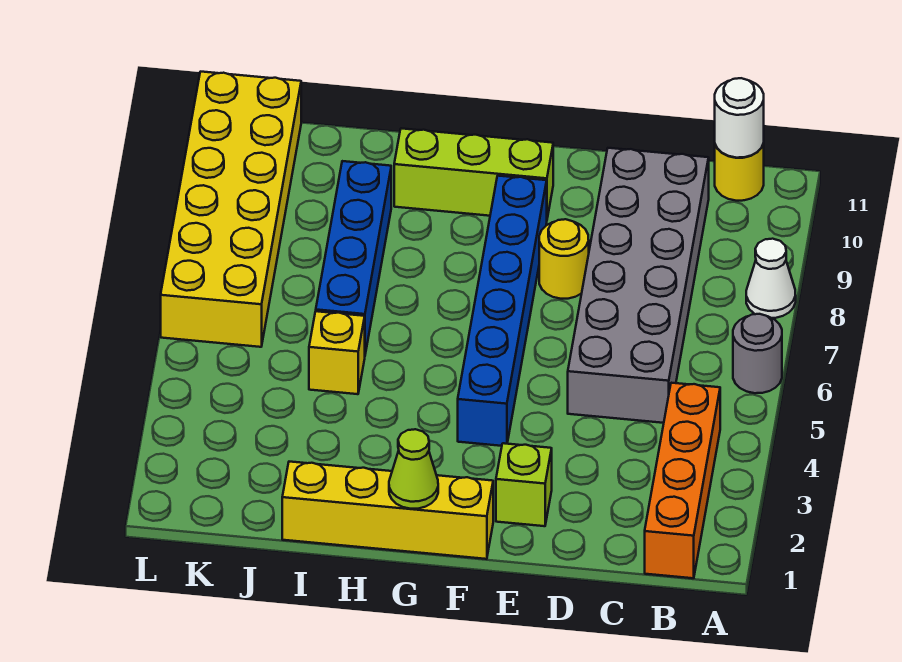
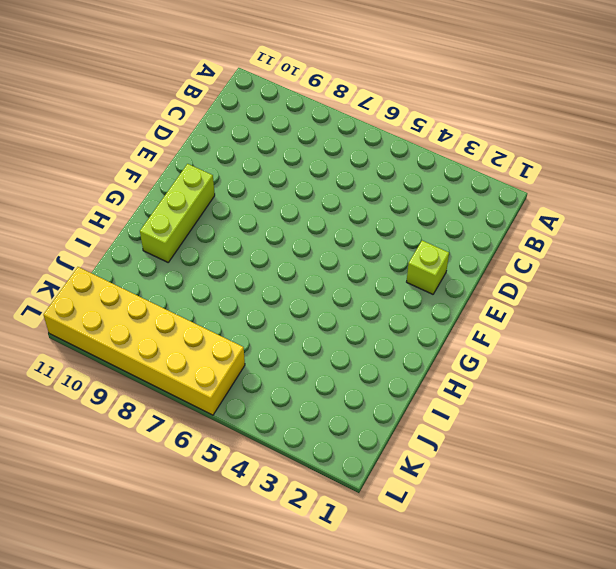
none -> grey 1x1 round brick [733,314,782,393]
none -> white 1x1 cone [746,239,796,318]
none -> orange 1x4 brick [645,383,720,578]

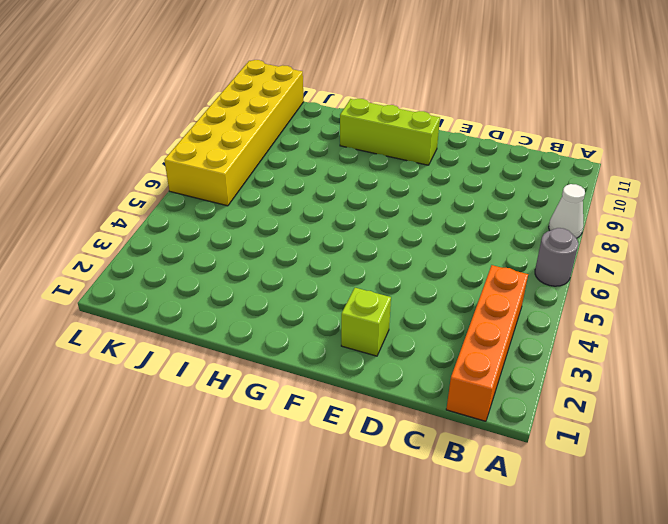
none -> yellow 1x1 round brick [715,144,764,201]
none -> grey 2x6 brick [568,148,709,423]
none -> yellow 1x1 round brick [539,219,589,299]

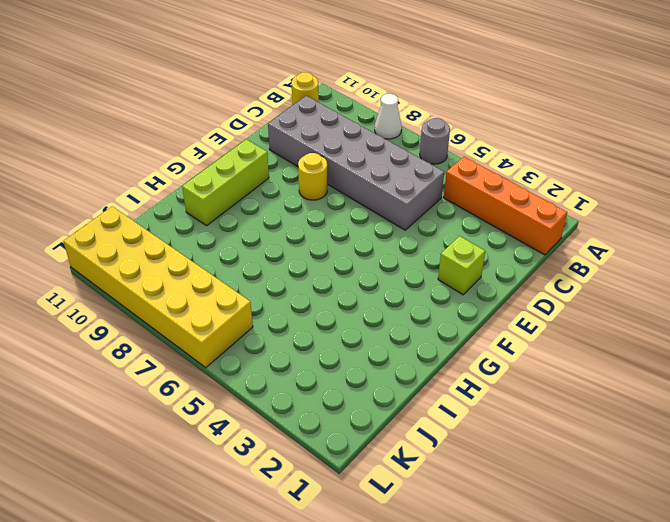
none -> yellow 1x4 brick [282,462,493,559]
none -> blue 1x6 brick [458,176,547,446]
none -> yellow 1x1 brick [309,311,365,394]

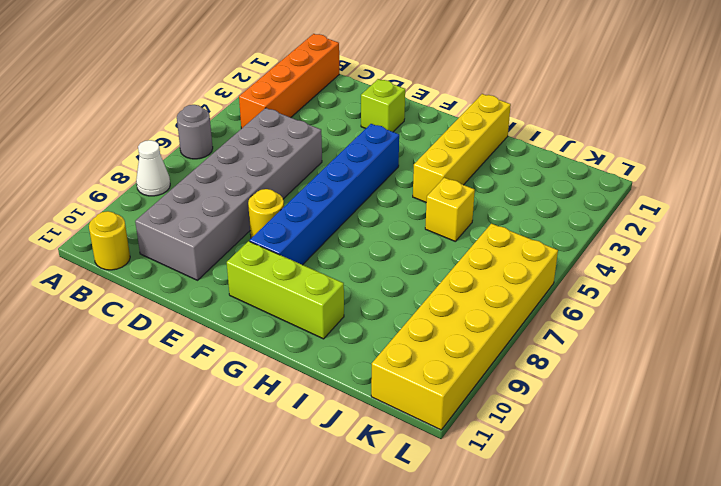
yellow 1x4 brick [413,94,511,202] -> yellow 1x4 brick turned to [282,462,493,559]
none -> blue 1x4 brick [316,161,391,354]
none -> white 1x1 round brick [715,78,764,158]
none -> lime 1x1 cone [389,429,438,509]

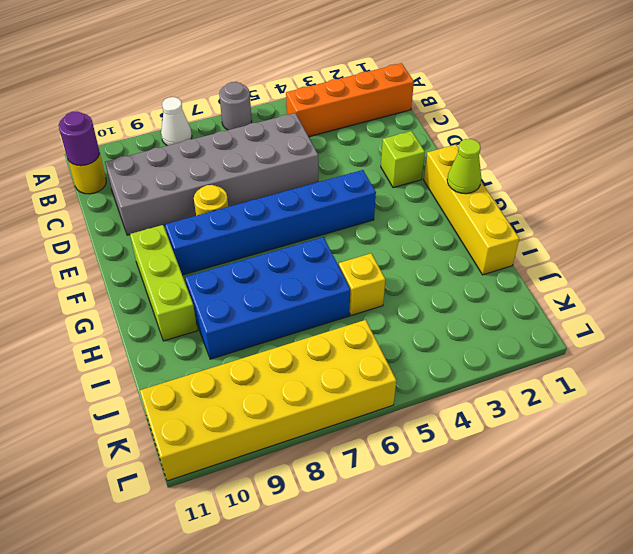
purple 1x1 round brick [59,112,100,166] -> white 1x1 round brick [715,78,764,158]
blue 2x4 brick [185,237,350,359] -> blue 1x4 brick [316,161,391,354]

